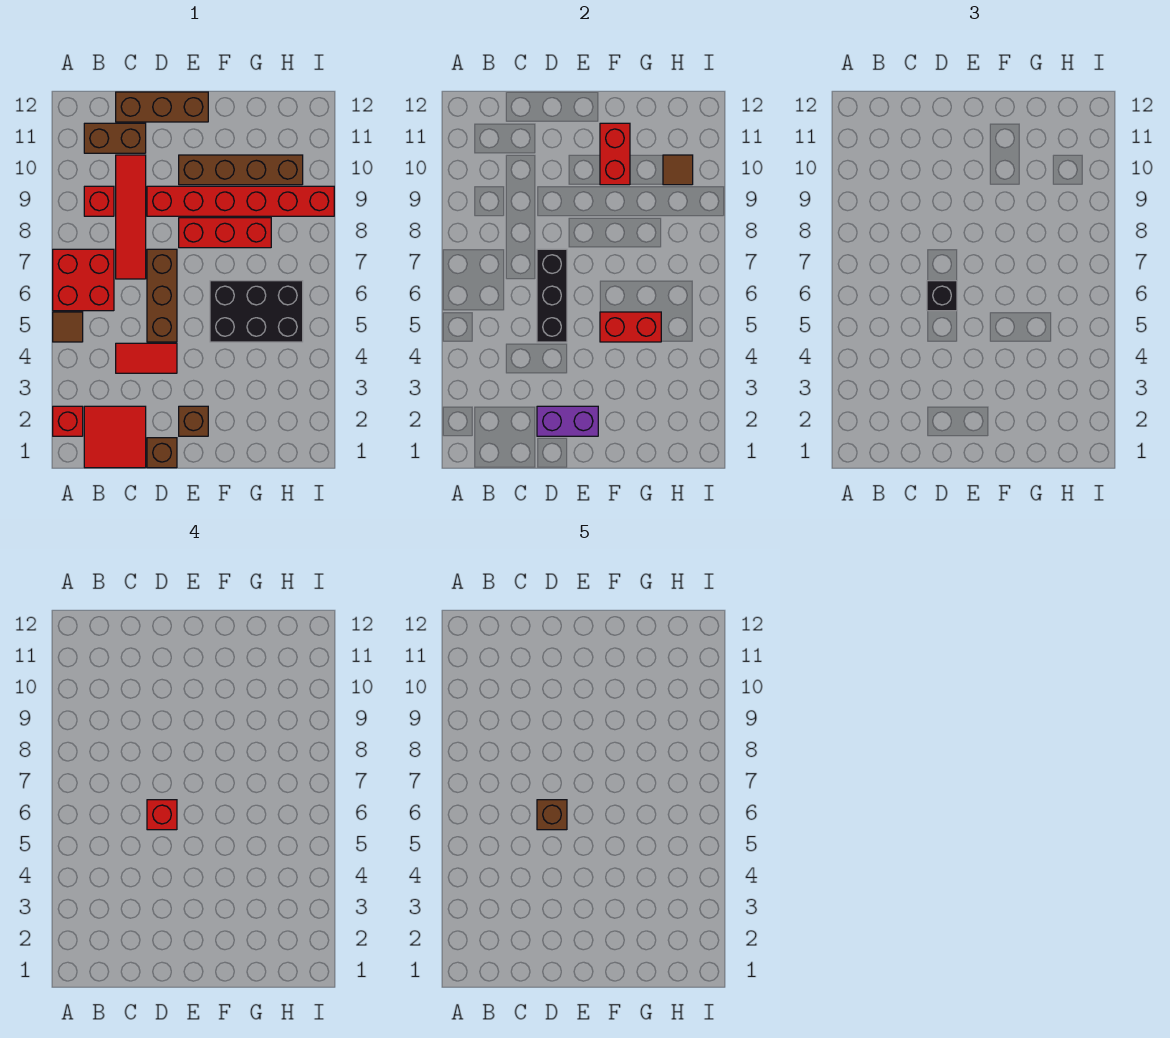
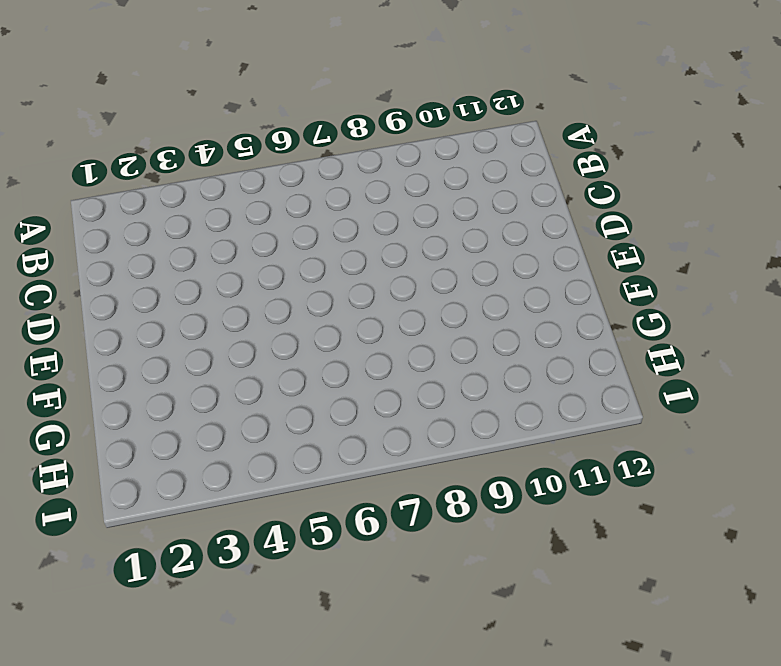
none -> red 1x1 brick [53,406,83,436]
none -> brown 1x1 tile [53,312,83,342]
none -> red 2x2 brick [53,249,114,311]

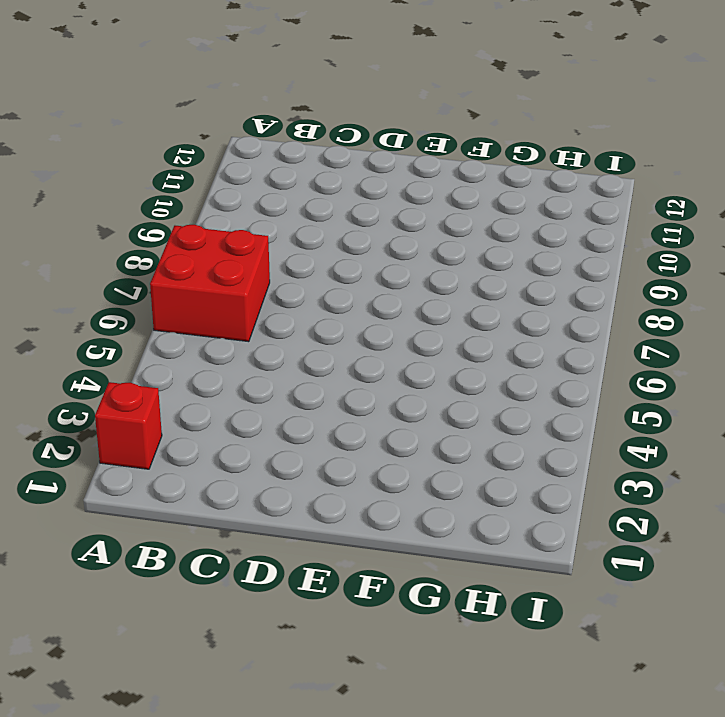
none -> brown 1x1 tile [53,312,83,342]
none -> red 2x2 tile [84,406,146,468]
none -> red 1x1 brick [84,186,114,216]

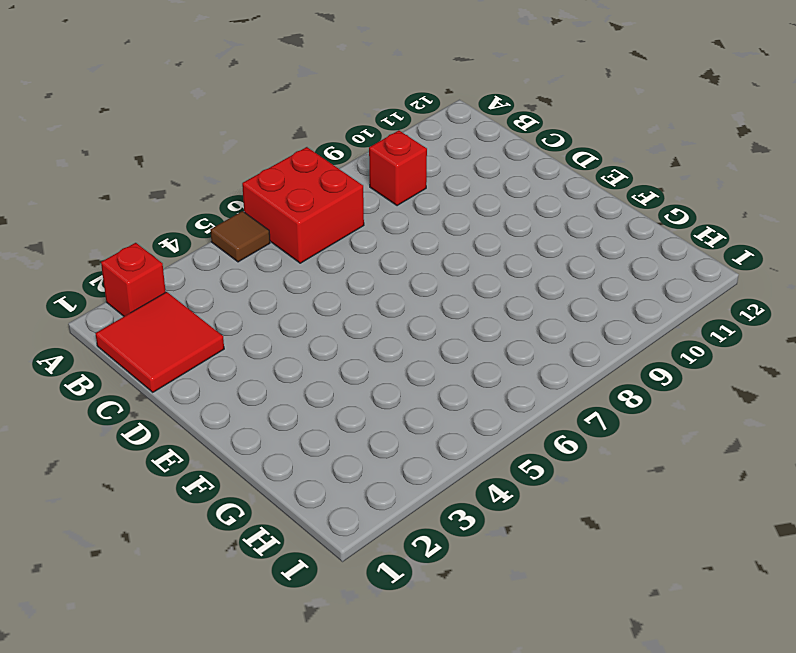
none -> brown 1x2 brick [84,123,146,153]
none -> red 1x2 tile [116,343,177,373]
none -> red 1x4 tile [116,155,146,279]

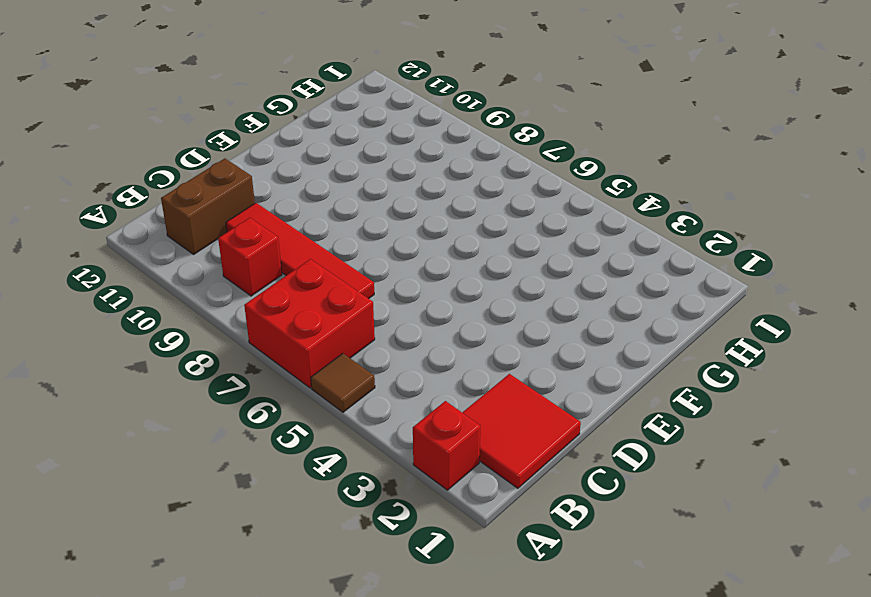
none -> red 1x2 tile [116,343,177,373]
none -> brown 1x3 brick [116,92,208,122]
none -> brown 1x1 brick [147,438,177,468]

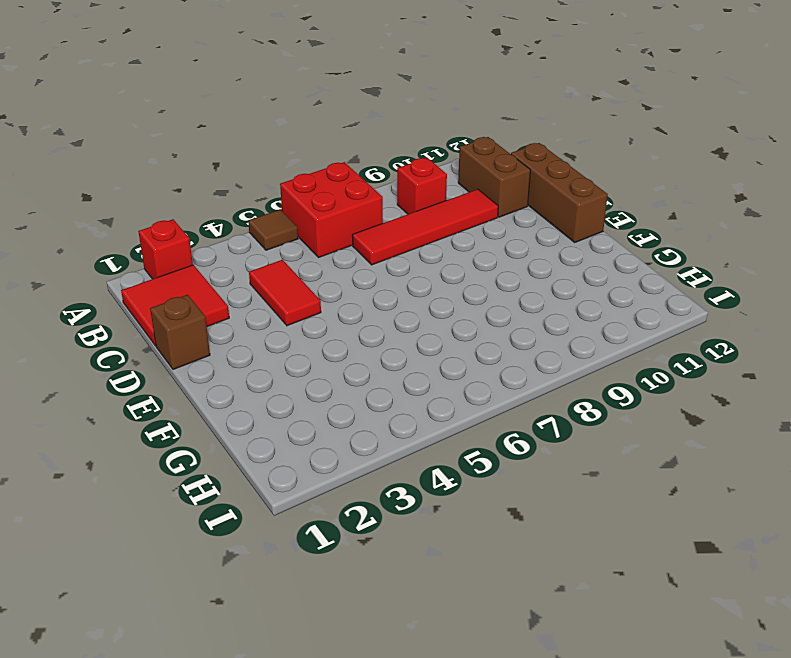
none -> brown 1x3 brick [147,249,177,342]
none -> red 1x6 brick [147,186,334,216]
none -> brown 1x1 brick [179,406,208,436]

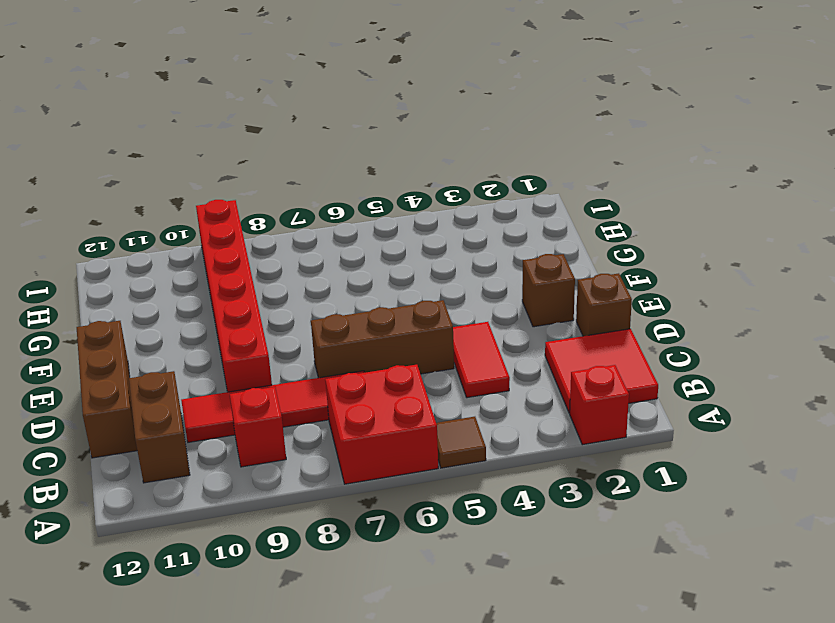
none -> red 1x3 brick [179,218,271,248]
none -> brown 1x4 brick [179,155,303,185]
none -> black 2x3 brick [210,281,303,342]

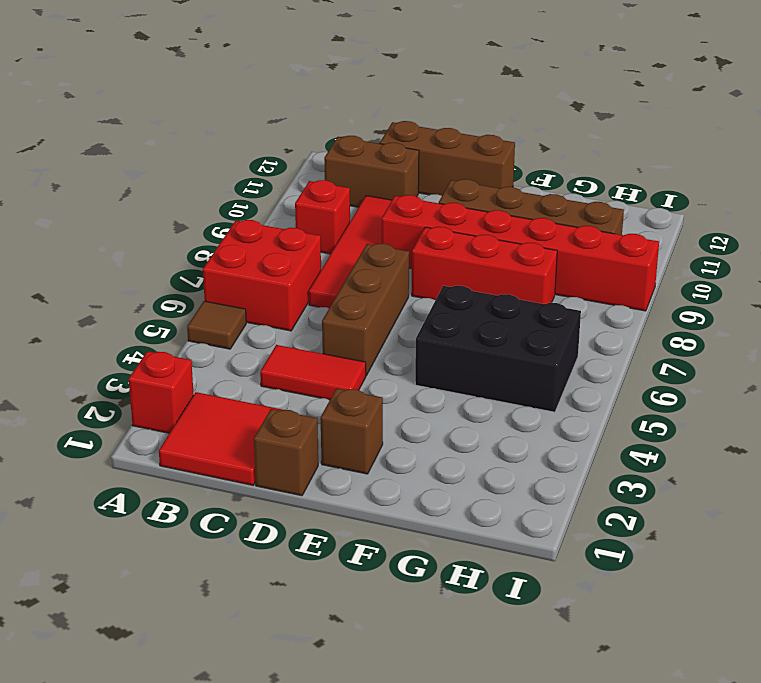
none -> purple 1x2 brick [537,406,598,436]
none -> black 1x3 brick [537,249,567,342]
none -> red 1x2 brick [600,312,661,342]

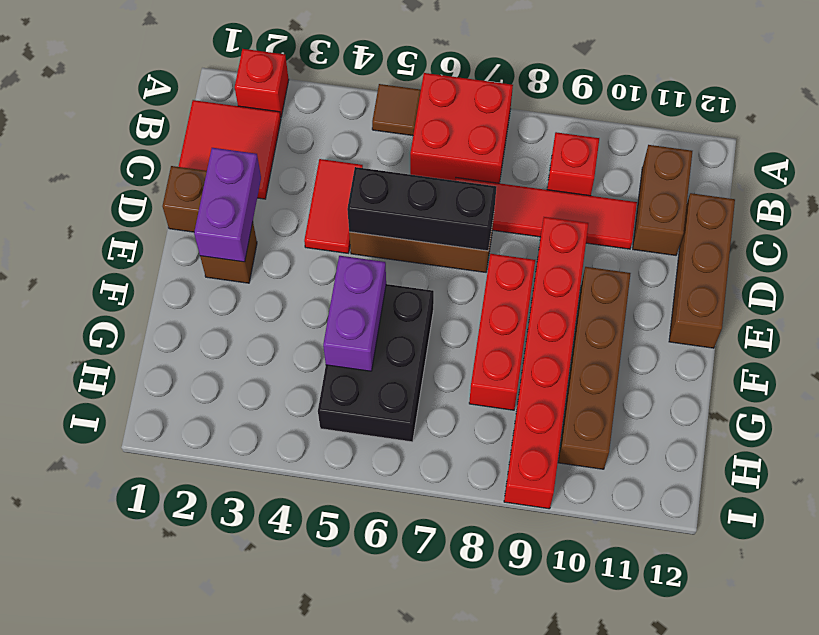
purple 1x2 brick [323,256,386,371] -> red 1x2 brick [600,312,661,342]
none -> red 1x2 brick [600,123,630,185]
none -> brown 1x1 tile [663,155,693,185]
none -> black 1x1 brick [927,281,957,311]

